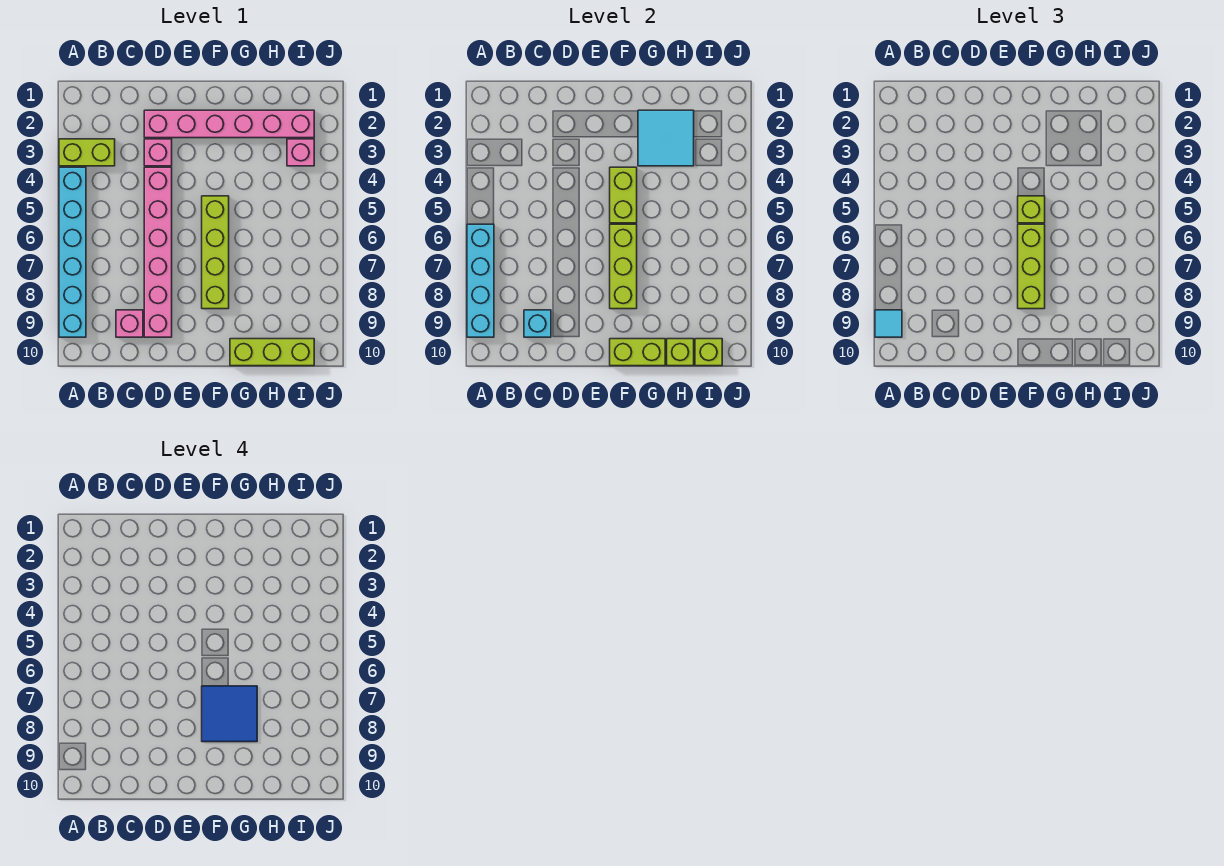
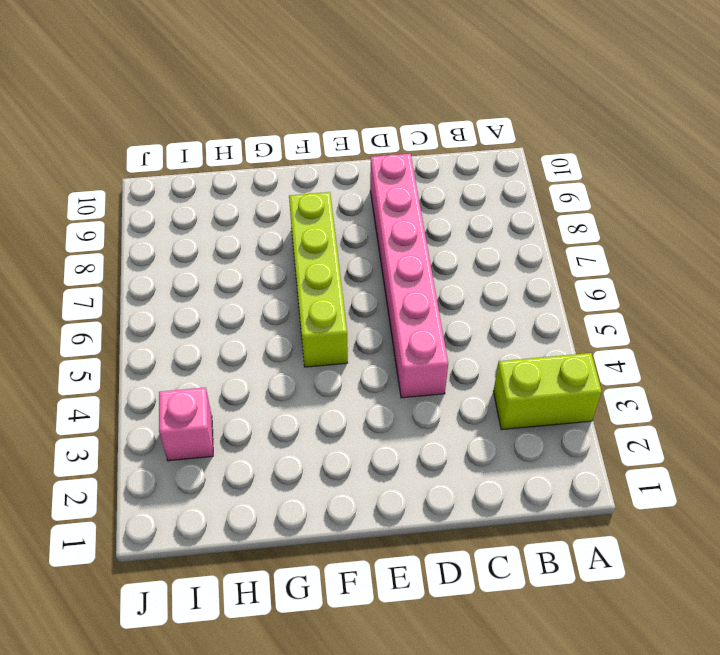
none -> cyan 1x6 brick [59,167,86,337]
none -> pink 1x1 brick [116,310,143,337]
none -> pink 1x6 brick [144,110,314,138]

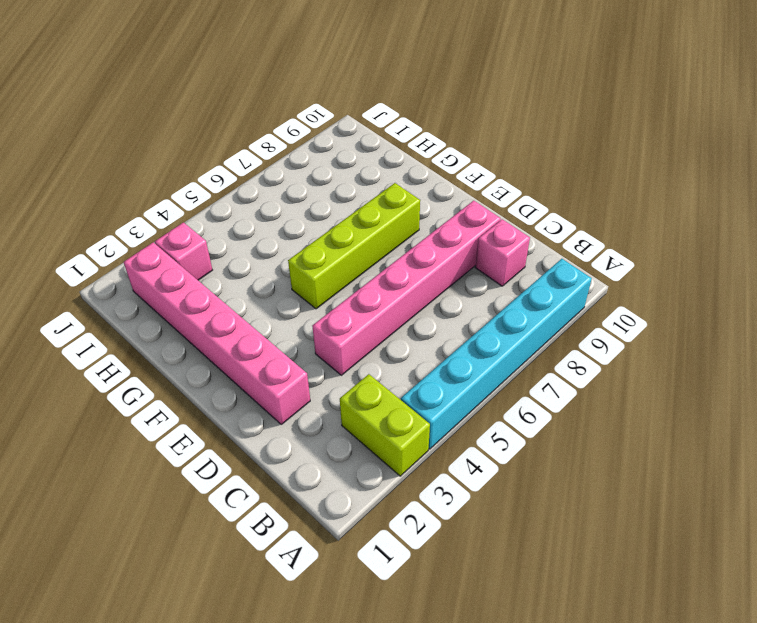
none -> pink 1x1 brick [144,139,172,166]
none -> lime 1x3 brick [230,339,314,366]
none -> cyan 1x4 brick [467,224,494,337]

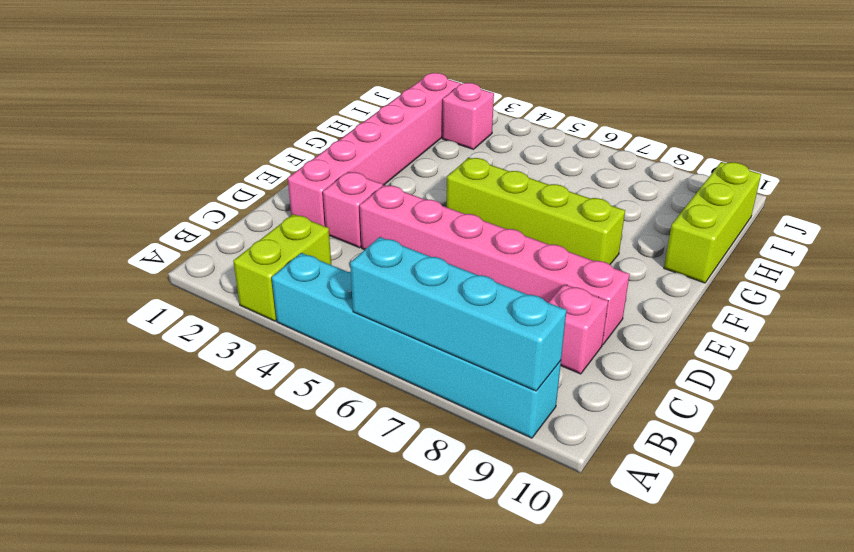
none -> cyan 1x1 brick [524,310,551,337]
none -> lime 1x2 brick [610,167,637,223]
none -> lime 1x3 brick [610,224,637,309]

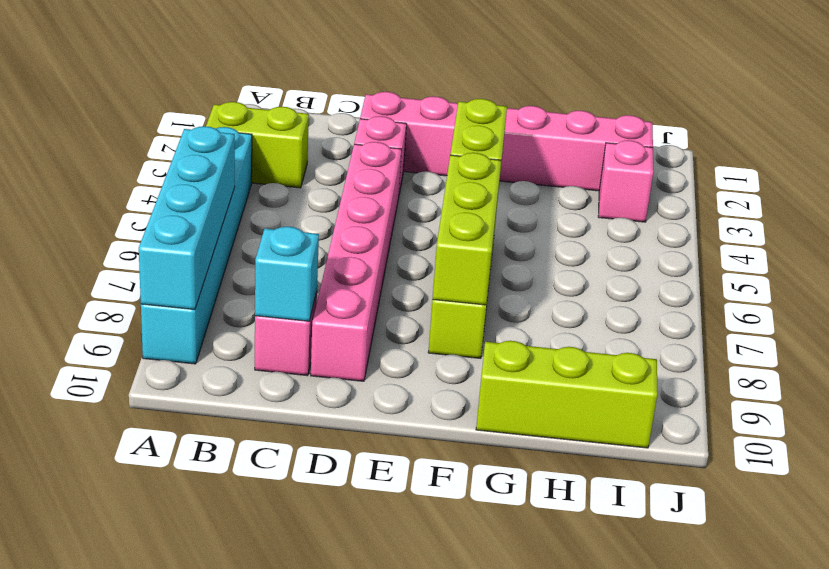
none -> lime 1x2 brick [610,339,665,366]
none -> cyan 2x2 tile [638,110,694,166]
none -> lime 1x1 brick [667,339,694,366]

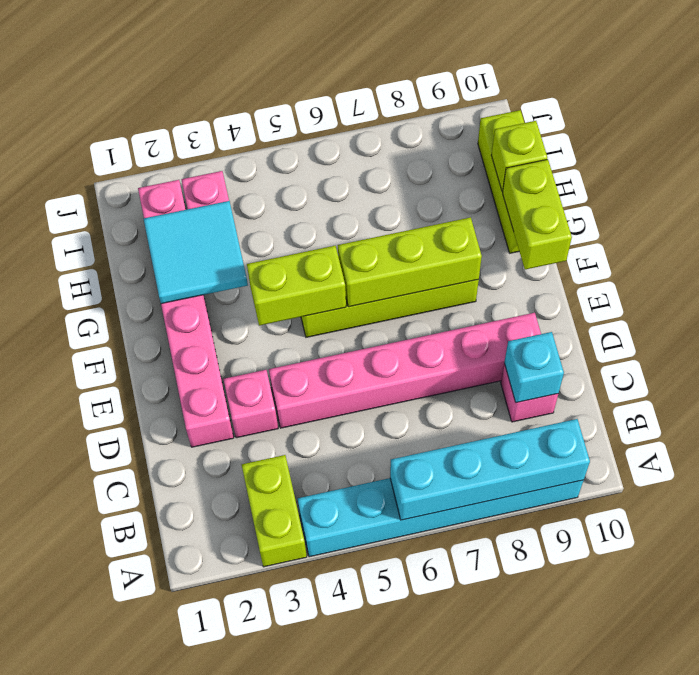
none -> lime 1x1 brick [695,339,722,366]
none -> cyan 1x1 tile [875,310,902,337]
none -> lime 1x1 brick [1018,196,1045,223]

